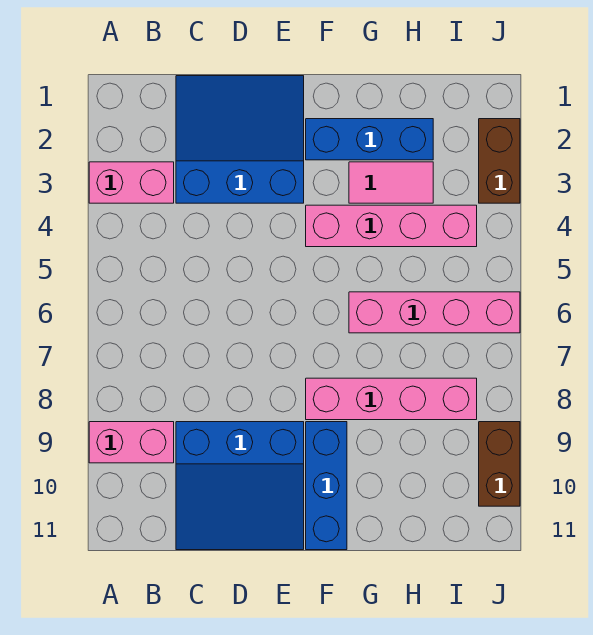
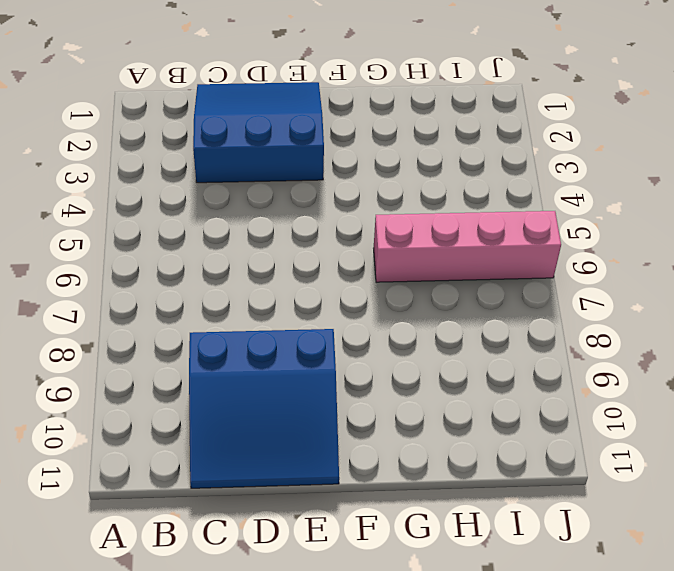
none -> pink 1x2 brick [89,162,174,203]
none -> pink 1x2 brick [89,422,174,463]
none -> blue 1x3 brick [306,119,433,160]

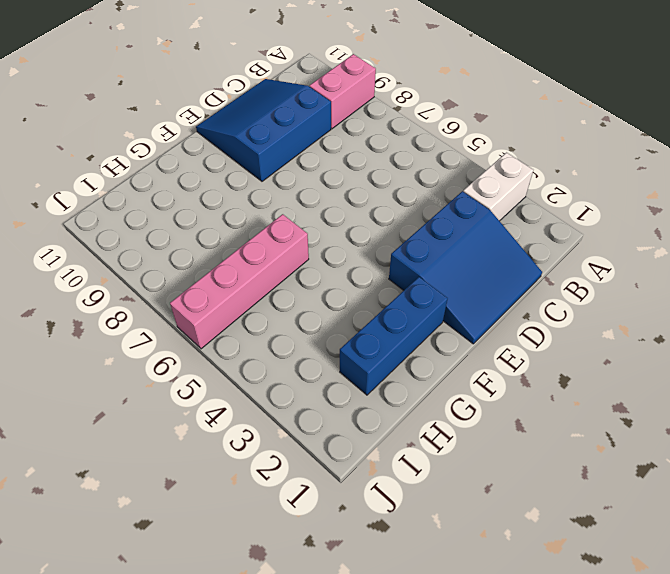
white 1x2 brick [463,153,533,221] -> pink 1x2 brick [89,162,174,203]
none -> pink 1x4 brick [306,205,477,247]
none -> pink 1x4 brick [306,378,477,420]
none -> blue 1x3 brick [306,422,347,550]

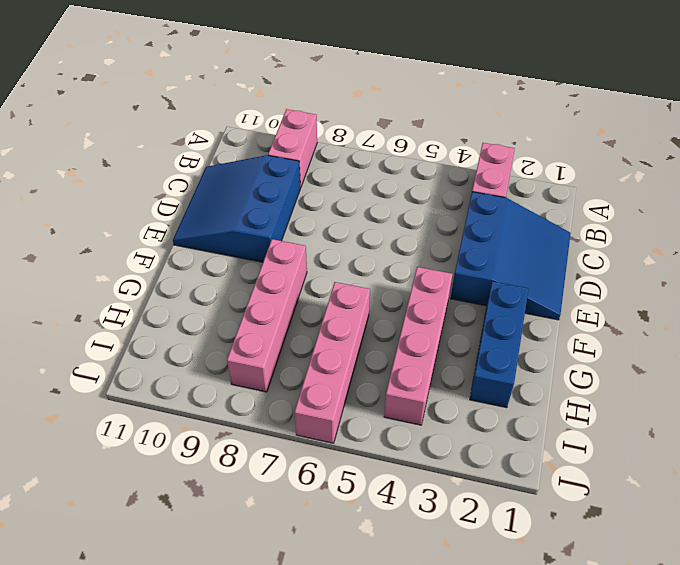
none -> blue 1x3 brick [306,422,347,550]
none -> pink 1x2 tile [349,162,433,203]
none -> brown 1x2 brick [479,119,520,203]

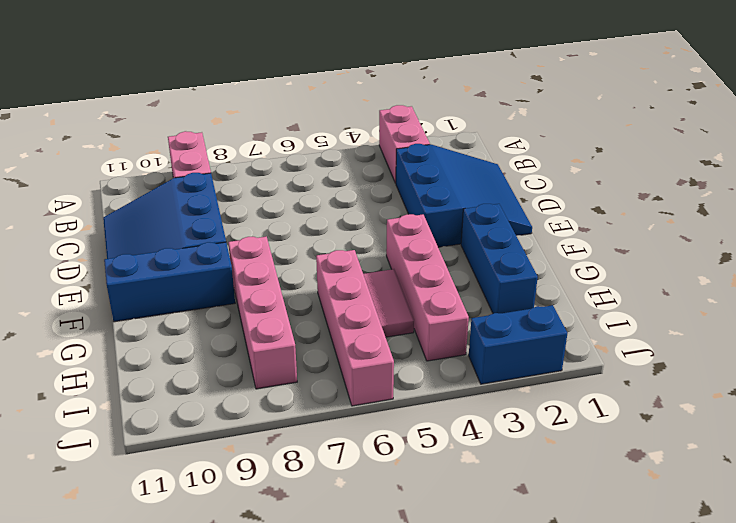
pink 1x2 tile [363,269,414,337] -> pink 1x2 tile moved to [349,162,433,203]
blue 1x2 brick [469,305,568,384] -> brown 1x2 brick [479,119,520,203]
none -> brown 1x2 brick [479,422,520,506]

